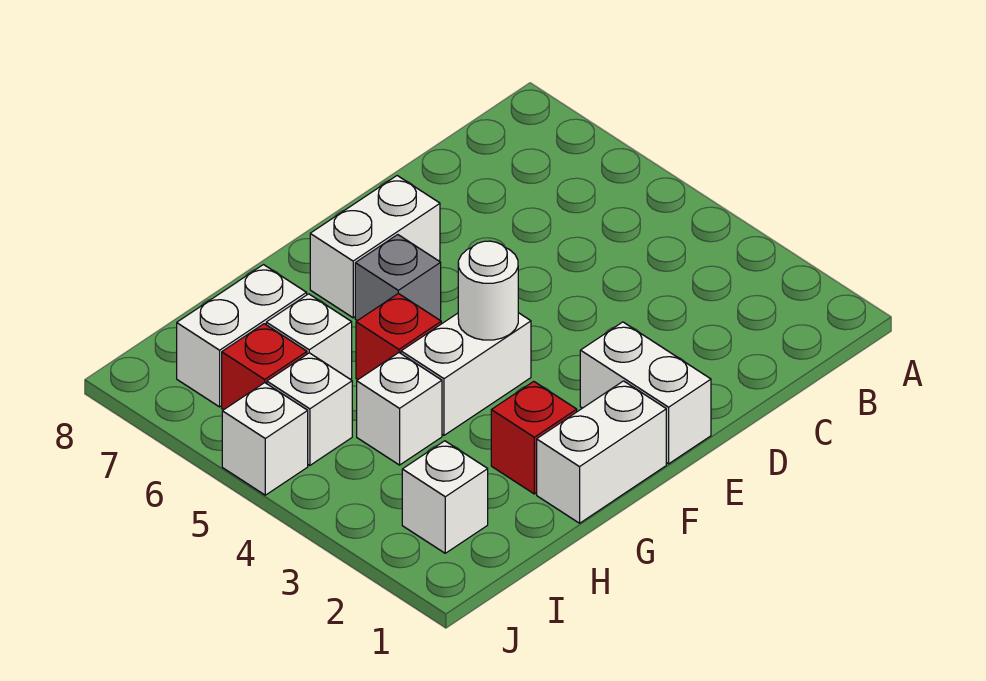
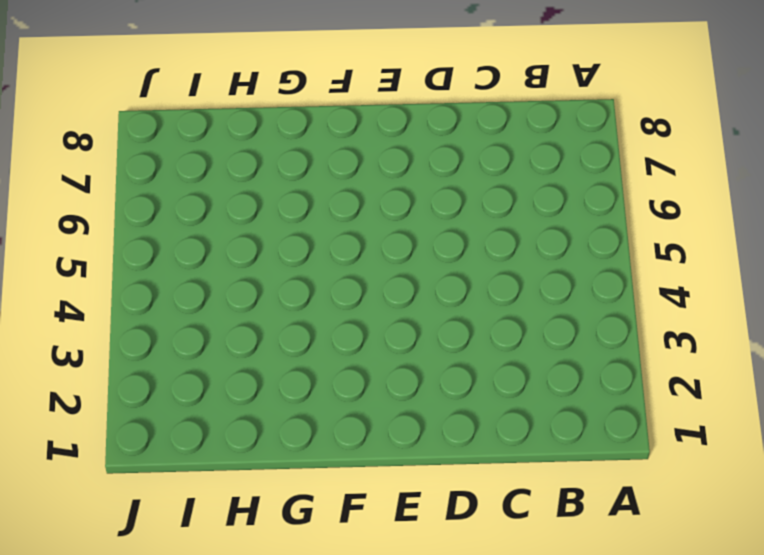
none -> white 1x2 brick [580,322,711,464]
none -> white 1x2 brick [310,176,440,318]
none -> white 1x2 brick [537,381,666,523]

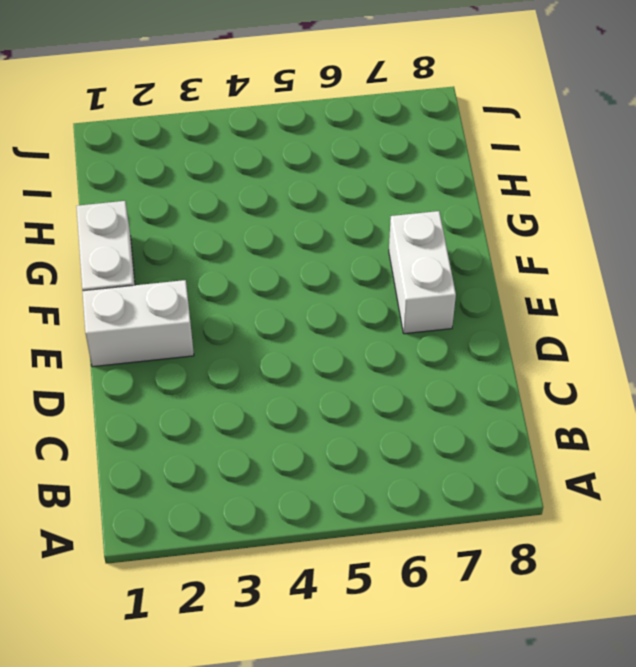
none -> white 1x2 brick [401,313,531,435]
none -> grey 1x1 brick [355,235,441,321]
none -> red 1x1 brick [491,381,577,494]

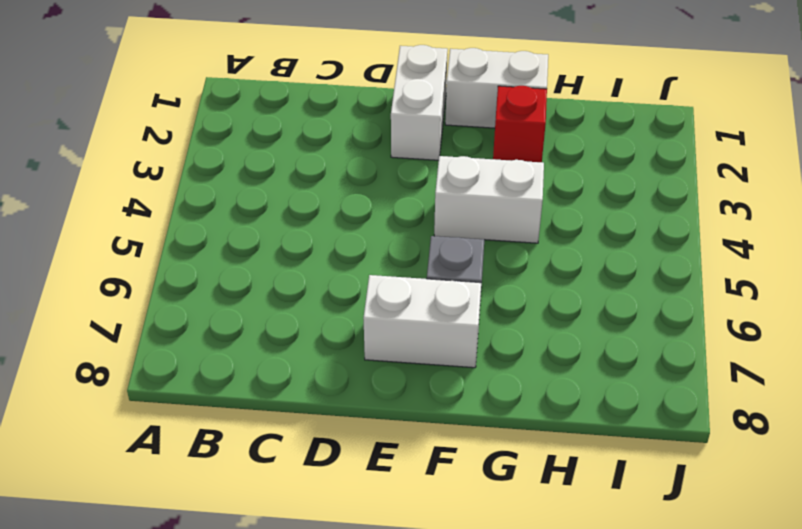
none -> red 1x1 brick [356,293,441,379]
none -> white 1x1 brick [357,353,442,465]
none -> white 1x1 brick [266,294,352,379]

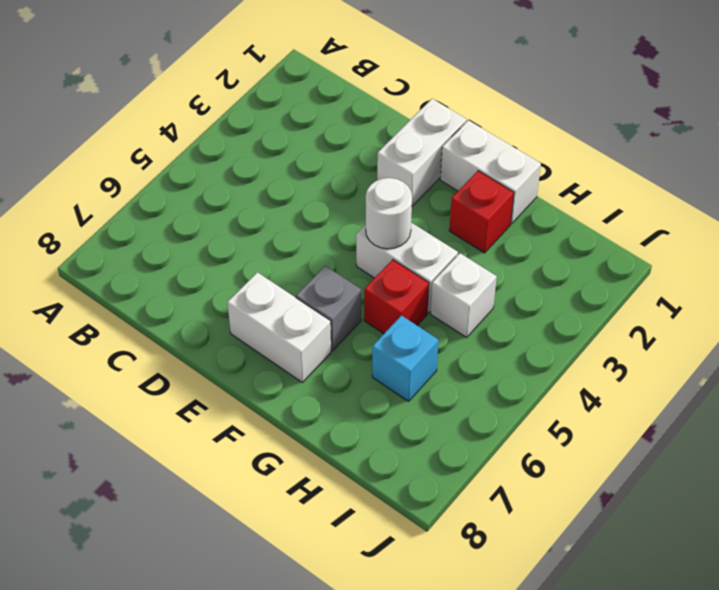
cyan 1x1 brick [372,315,438,401] -> white 1x1 brick [266,294,352,379]
none -> white 1x2 brick [177,265,307,407]
none -> white 1x1 brick [402,441,488,553]
none -> white 1x1 brick [267,353,352,465]

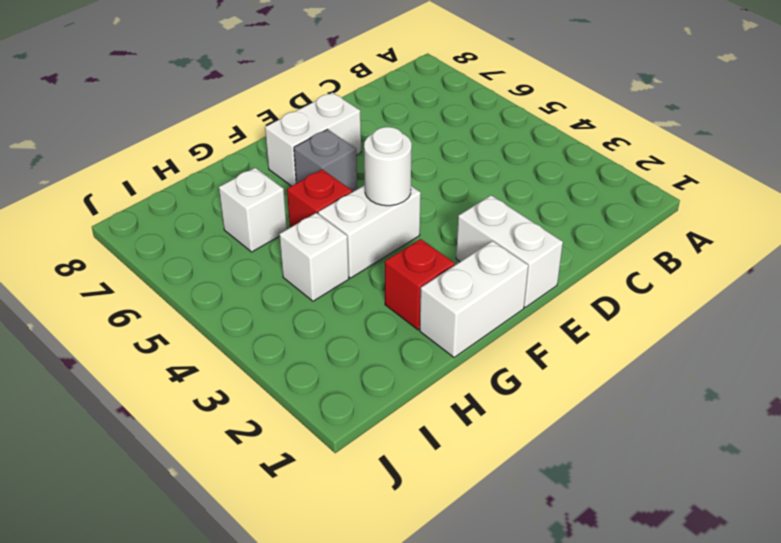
none -> white 1x2 brick [177,265,307,407]
none -> white 1x1 brick [402,441,488,553]
none -> white 1x1 brick [267,353,352,465]

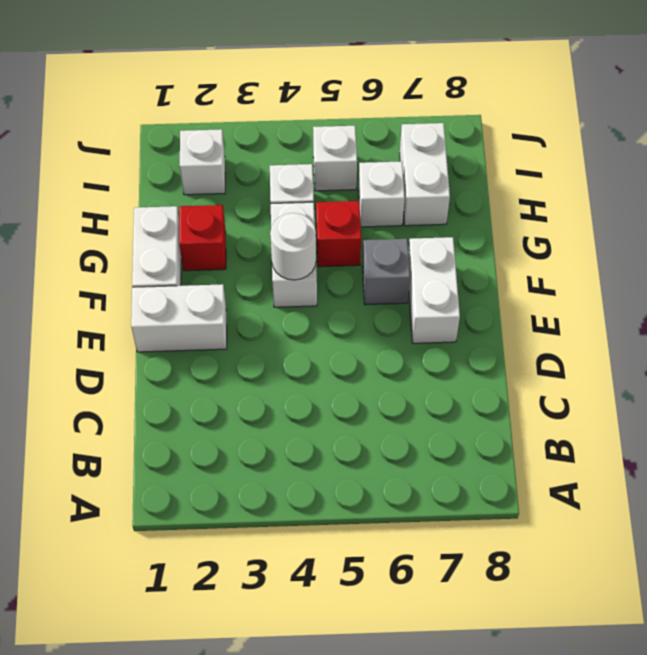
none -> red 1x1 brick [222,324,307,410]
none -> white 1x1 brick [222,383,308,495]

